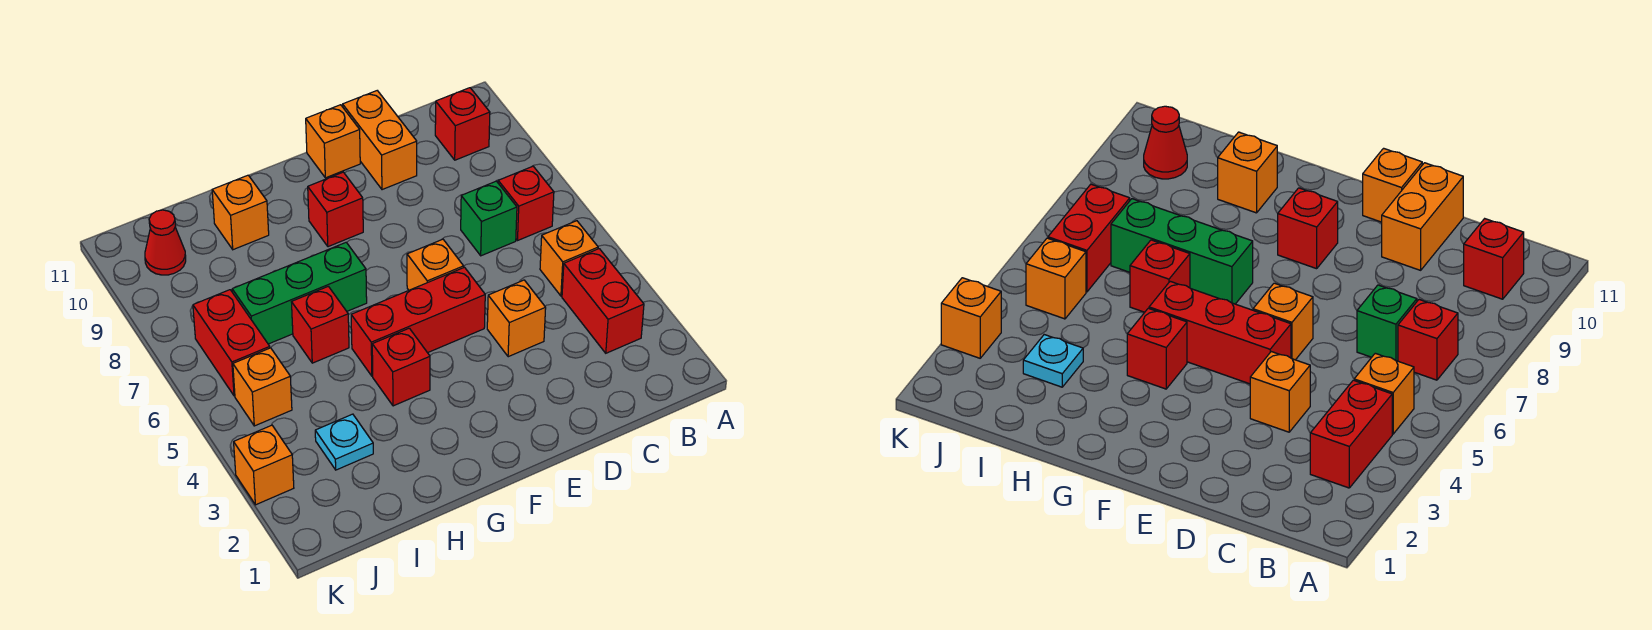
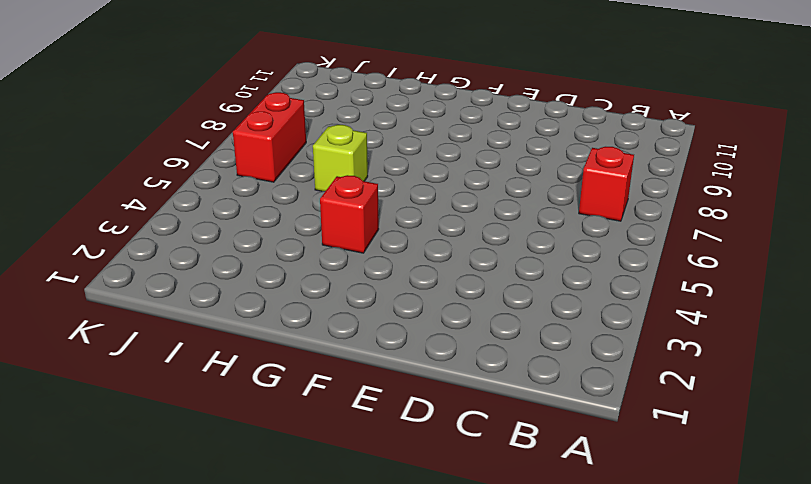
lime 1x1 brick [313,125,368,191] -> red 1x1 brick [292,286,349,363]
none -> red 1x2 brick [562,249,644,353]
none -> orange 1x1 brick [540,221,598,296]
none -> red 1x1 brick [435,88,490,160]

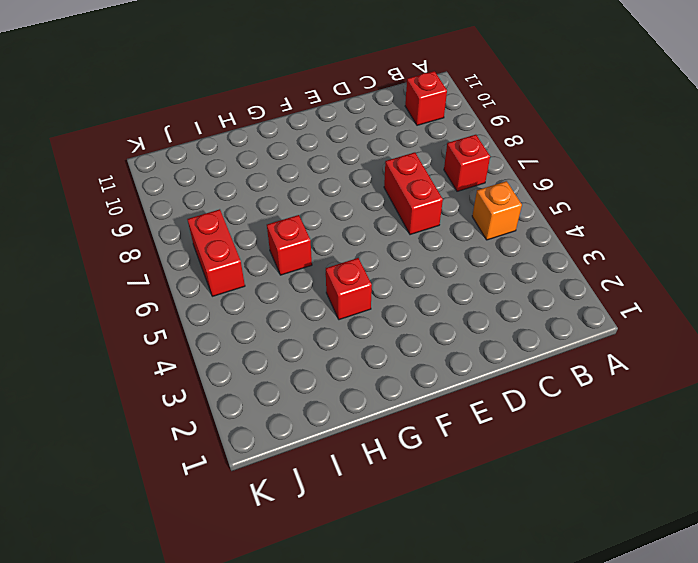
red 1x2 brick [384,152,443,235] -> red 1x2 brick moved to [562,249,644,353]
none -> green 1x1 brick [461,181,517,256]
none -> orange 1x1 brick [487,280,546,357]
none -> orange 1x2 brick [343,91,417,190]

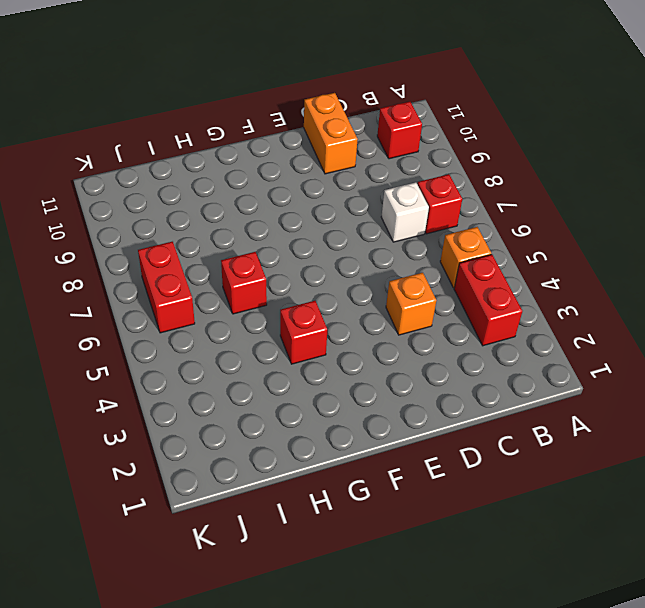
white 1x1 brick [381,182,429,242] -> green 1x1 brick [461,181,517,256]
none -> red 1x3 brick [351,267,485,376]
none -> orange 1x1 brick [407,239,464,290]
none -> orange 1x1 brick [306,105,360,178]

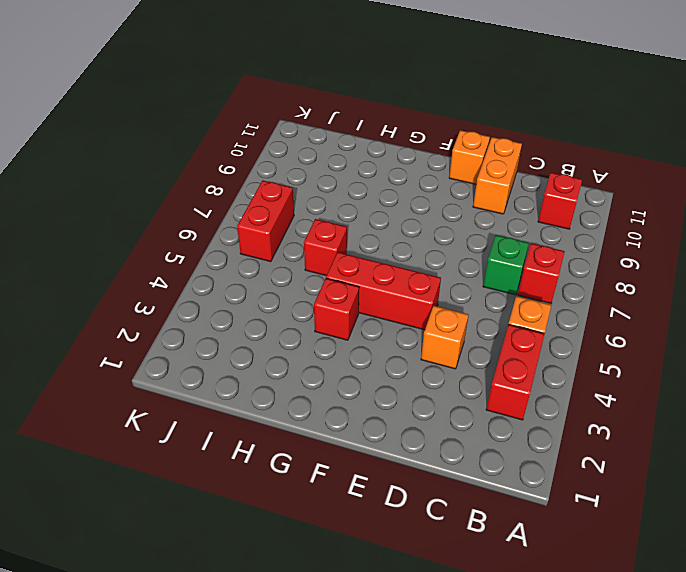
none -> orange 1x1 brick [407,239,464,290]
none -> red 1x1 brick [308,172,363,247]
none -> green 1x3 brick [232,242,367,344]

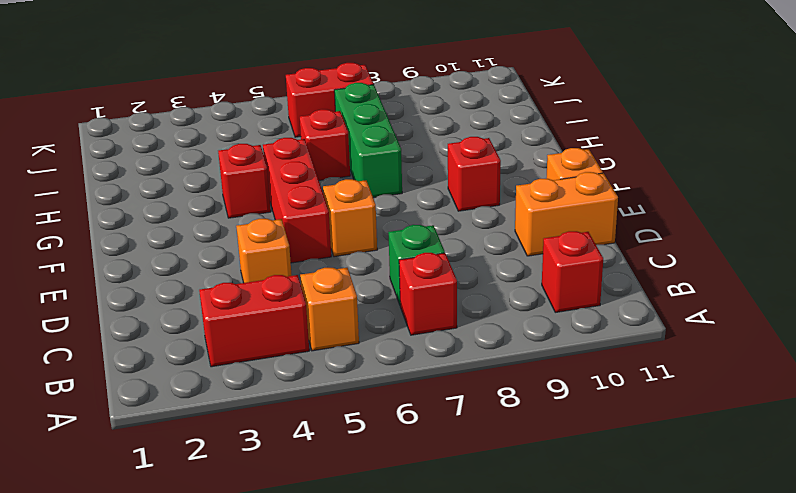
none -> orange 1x1 brick [212,175,269,250]
none -> cyan 1x1 plate [315,414,373,470]
none -> orange 1x1 brick [233,348,292,426]

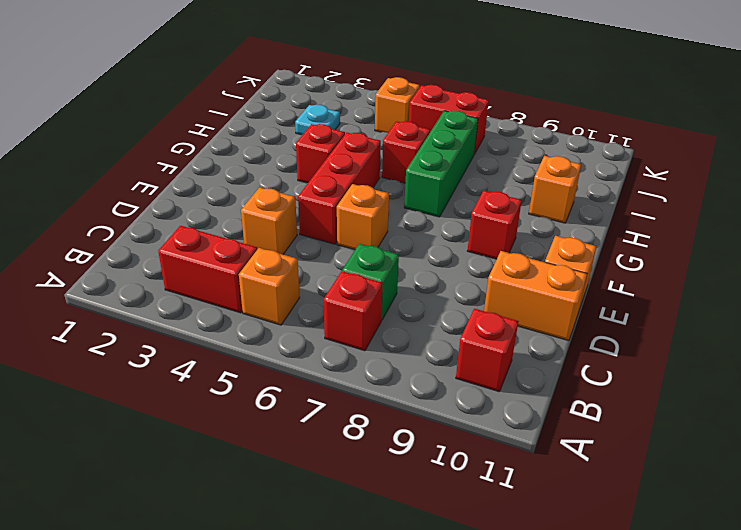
none -> red 1x1 cone [145,210,186,275]
none -> orange 1x1 brick [234,425,294,505]

